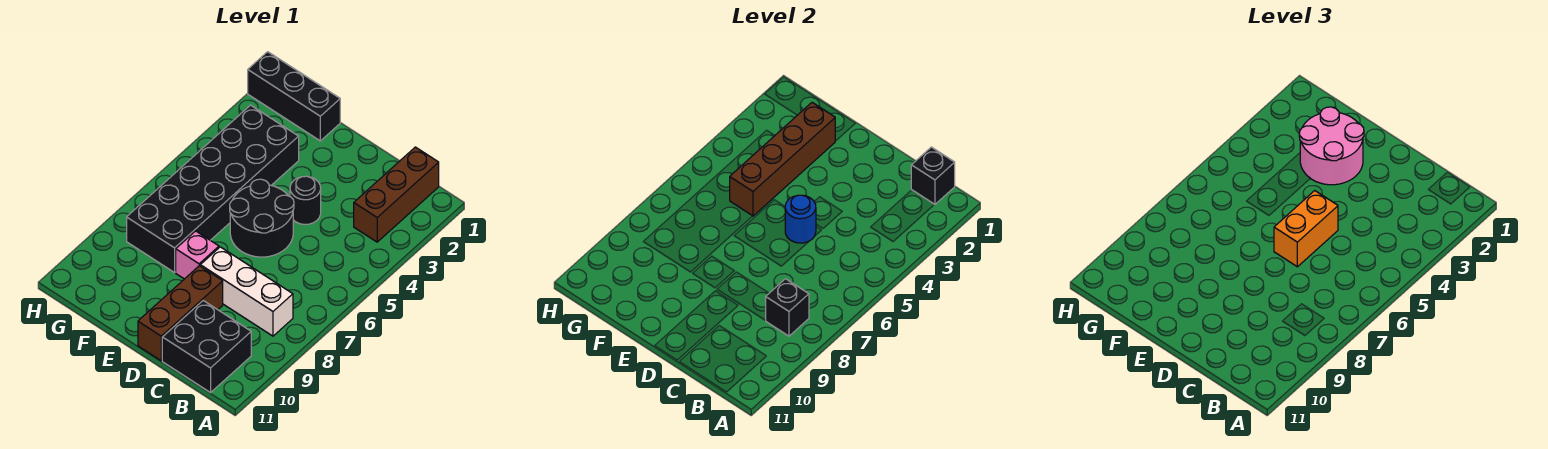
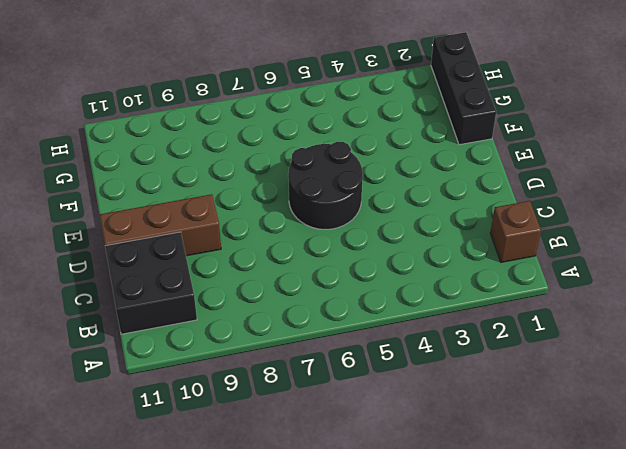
brown 1x1 brick [490,201,541,262] -> brown 1x3 brick [354,147,439,242]
none -> white 1x3 brick [200,247,293,336]
none -> black 1x1 round brick [290,176,321,225]
none -> pink 1x1 brick [176,231,219,279]

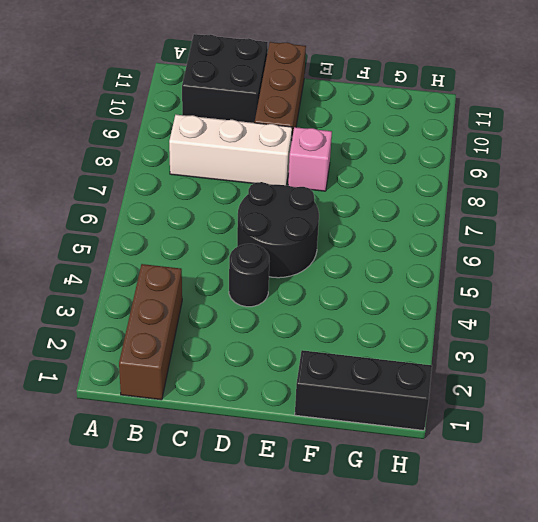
none -> black 2x6 brick [127,105,299,273]
none -> black 1x1 brick [911,147,955,205]
none -> black 1x1 brick [765,279,809,336]

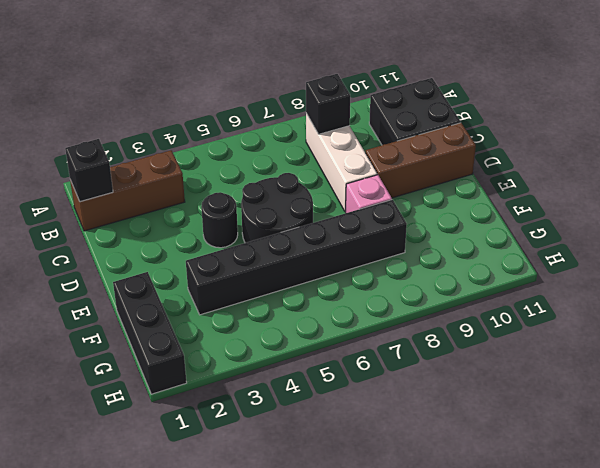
black 1x6 brick [186,200,407,315] -> black 2x6 brick [127,105,299,273]
none -> blue 1x1 round brick [785,195,816,243]
none -> brown 1x4 brick [730,103,835,216]
none -> orange 1x2 brick [1274,191,1338,267]

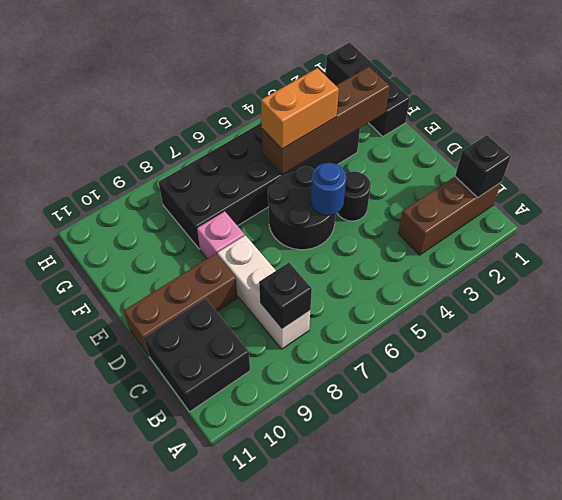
orange 1x2 brick [261,68,339,149] -> orange 1x2 brick moved to [1274,191,1338,267]
none -> pink 2x2 round brick [1299,107,1364,185]

